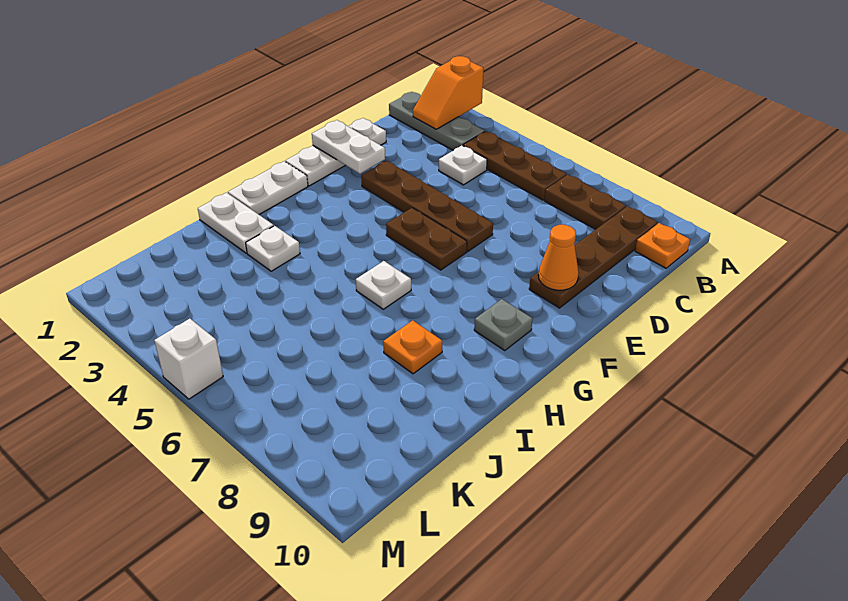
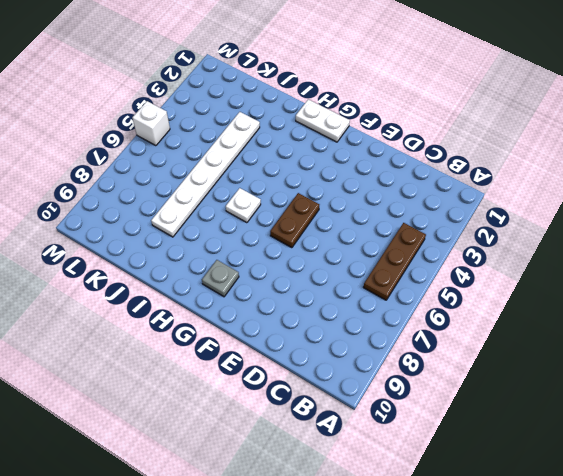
white 1x6 plate [151,112,260,237] -> none
none -> grey 1x3 plate [389,92,484,150]
none -> brown 1x2 plate [544,175,626,229]
none -> brown 1x4 plate [529,206,657,308]

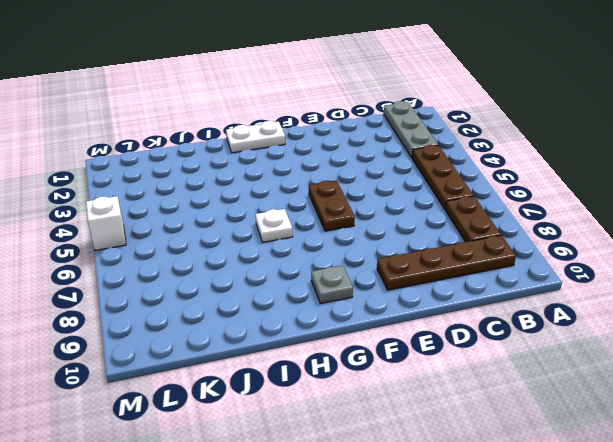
none -> orange 1x1 plate [635,223,690,268]
none -> white 1x1 plate [439,145,487,185]
none -> white 1x3 plate [286,118,386,186]

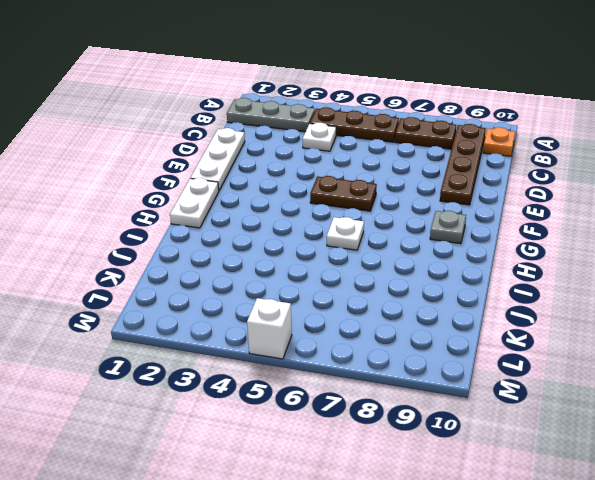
none -> brown 1x4 plate [361,161,493,252]
none -> white 1x2 plate [198,193,274,253]
none -> white 1x1 plate [246,226,300,271]

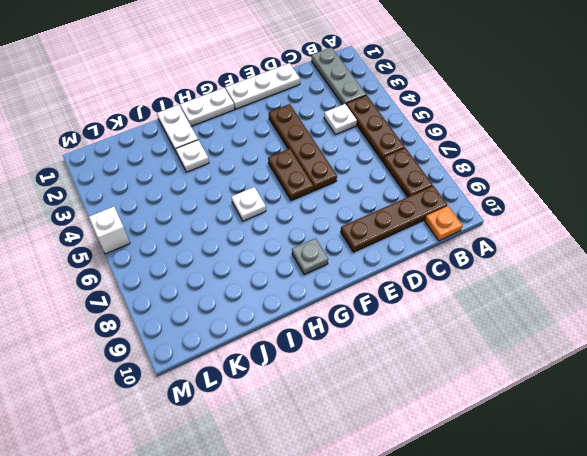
none -> orange 1x1 plate [383,320,442,374]
none -> orange 1x2 slope [413,56,483,129]
none -> white 1x2 plate [312,120,385,174]

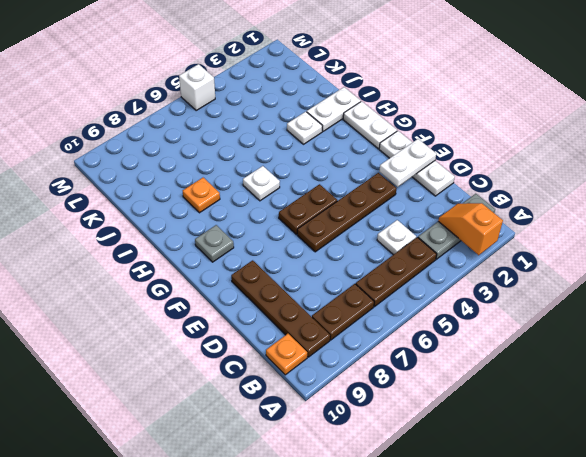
none -> orange 1x1 cone [538,225,578,290]

